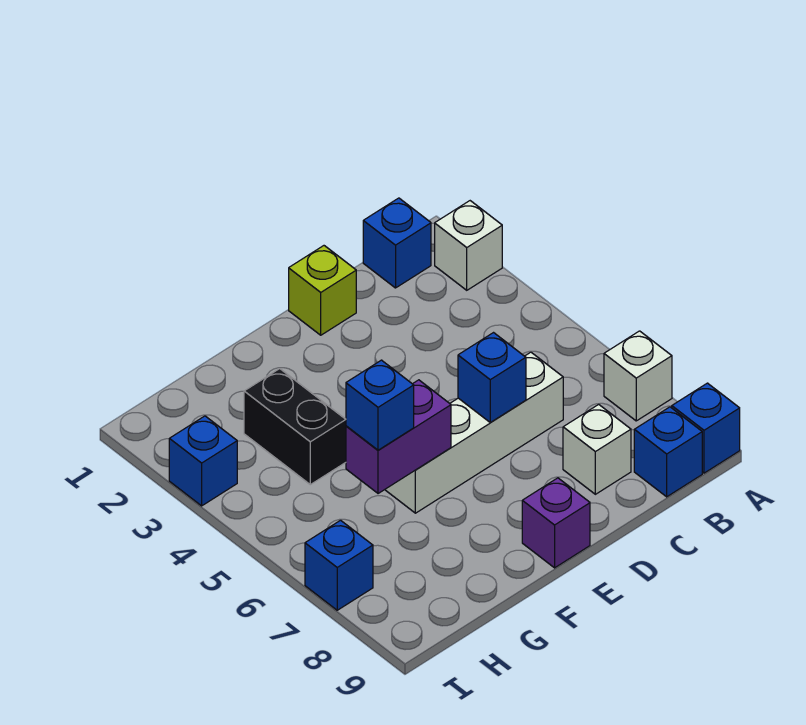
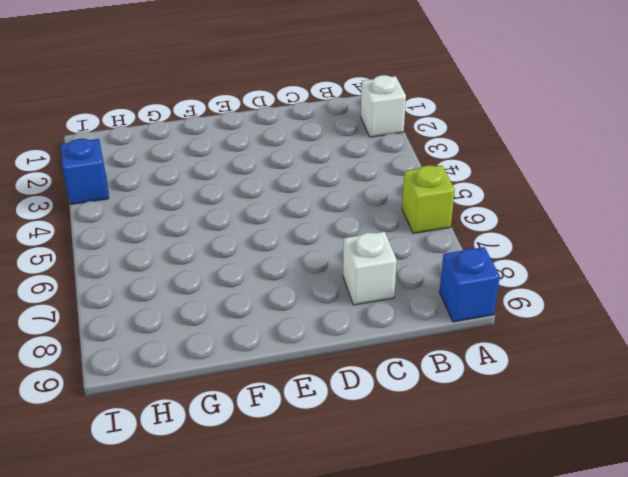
lime 1x1 brick [402,165,455,234] -> lime 1x1 brick moved to [289,246,356,335]
none -> white 1x1 brick [604,331,672,421]
none -> blue 1x1 brick [363,198,431,288]
none -> blue 1x1 brick [634,407,702,497]

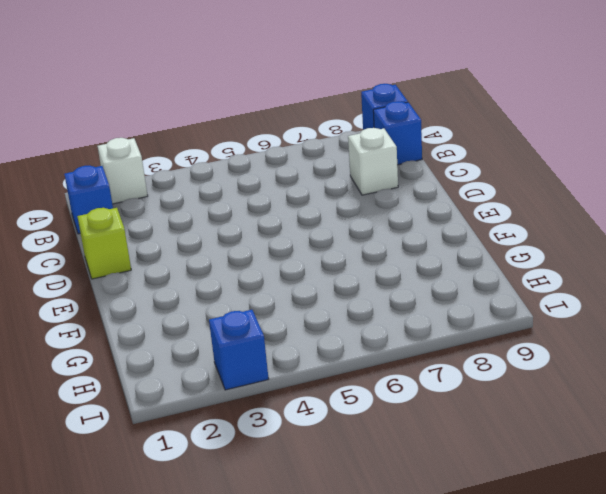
none -> white 1x1 brick [604,331,672,421]
none -> white 1x4 brick [385,352,563,513]
none -> purple 1x1 brick [522,478,590,568]

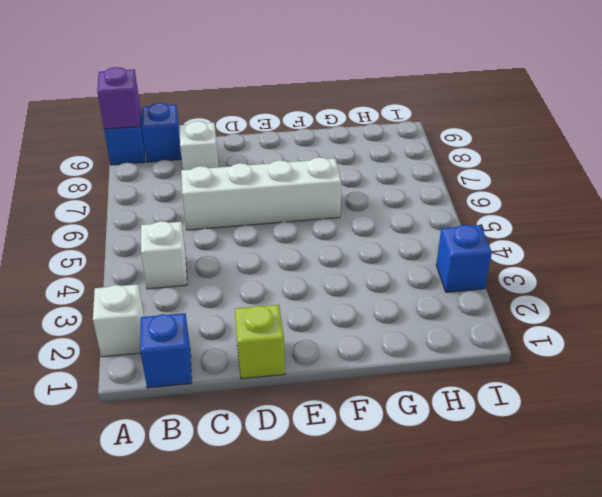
purple 1x1 brick [97,67,140,129] -> purple 1x1 brick moved to [522,478,590,568]
white 1x1 brick [141,221,187,289] -> white 1x1 brick moved to [604,331,672,421]
none -> black 1x2 brick [244,369,346,485]
none -> blue 1x1 brick [305,520,373,610]
none -> blue 1x1 brick [458,333,526,423]

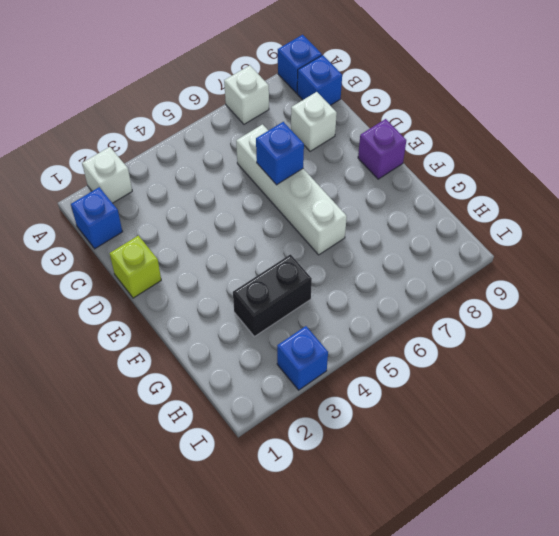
none -> blue 1x1 brick [305,520,373,610]
none -> purple 1x2 brick [346,380,451,494]
none -> blue 1x1 brick [346,360,414,450]

